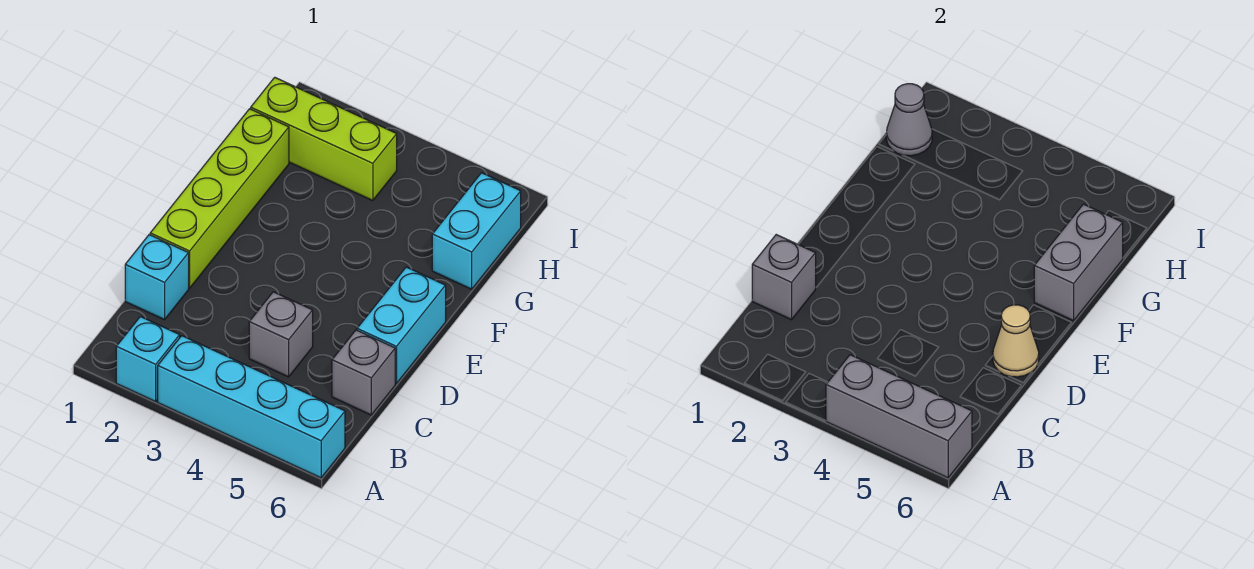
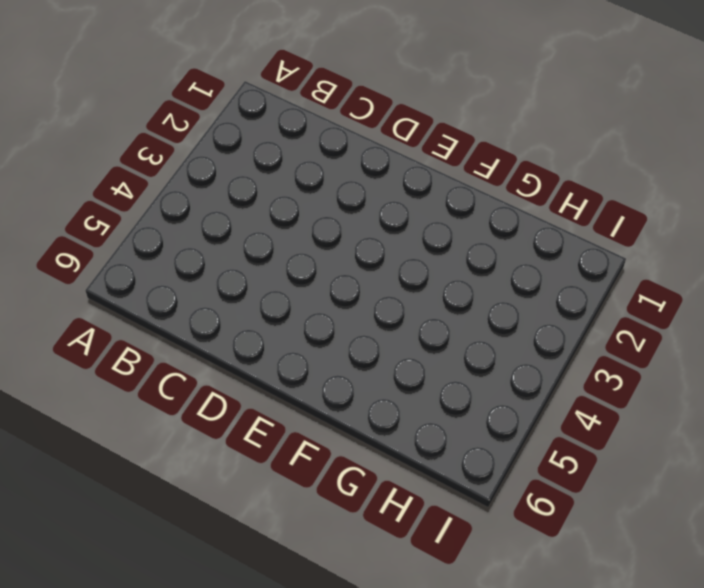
none -> cyan 1x1 brick [116,317,180,402]
none -> cyan 1x4 brick [158,336,345,478]
none -> cyan 1x1 brick [125,235,189,320]

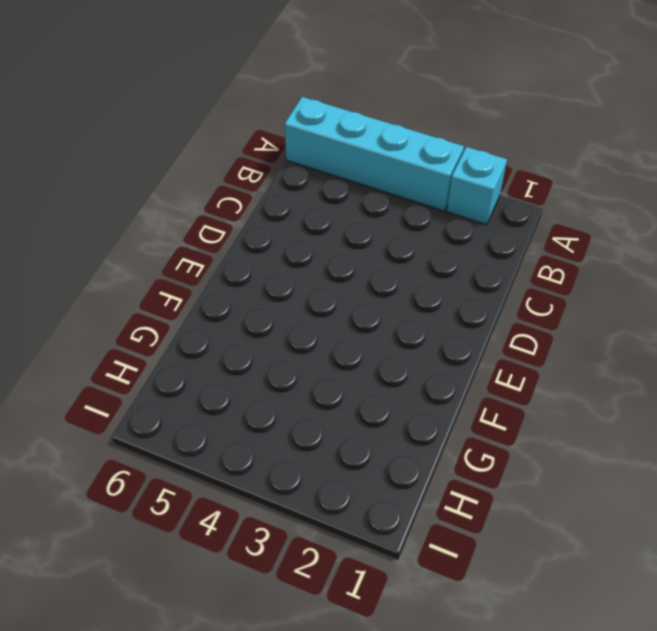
none -> cyan 1x1 brick [125,235,189,320]
none -> grey 1x1 brick [249,292,313,377]
none -> grey 1x1 brick [332,330,395,415]

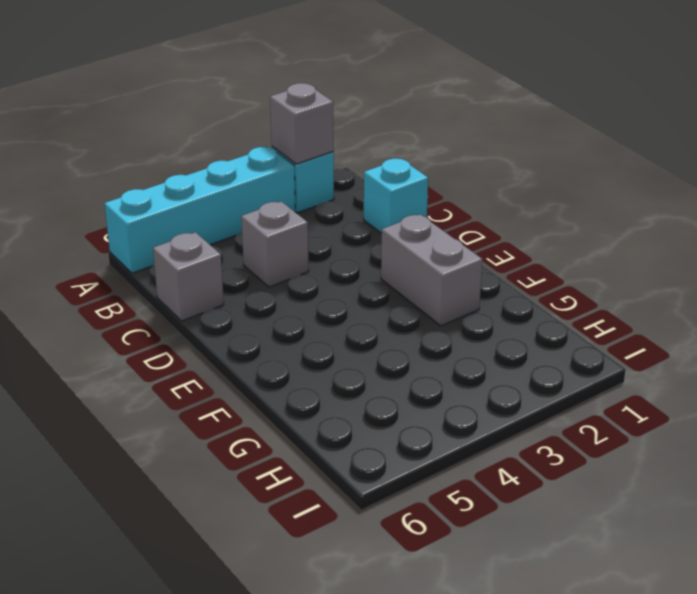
grey 1x1 brick [270,83,334,164] -> grey 1x1 brick moved to [752,235,816,320]
grey 1x2 brick [381,214,482,326] -> grey 1x2 brick moved to [1034,204,1123,321]
none -> lime 1x4 brick [150,109,289,288]
none -> cyan 1x2 brick [357,267,446,384]
none -> cyan 1x2 brick [432,173,521,289]

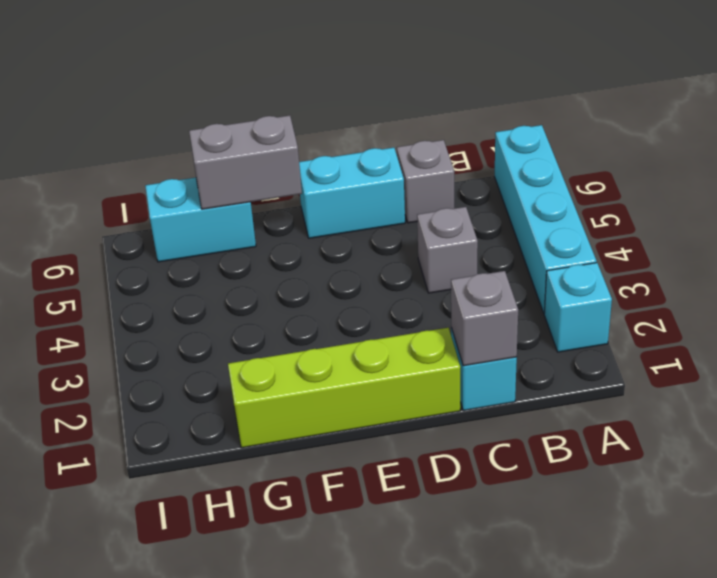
none -> lime 1x3 brick [251,77,397,201]
none -> grey 1x3 brick [826,355,972,478]
none -> tan 1x1 cone [993,305,1039,377]

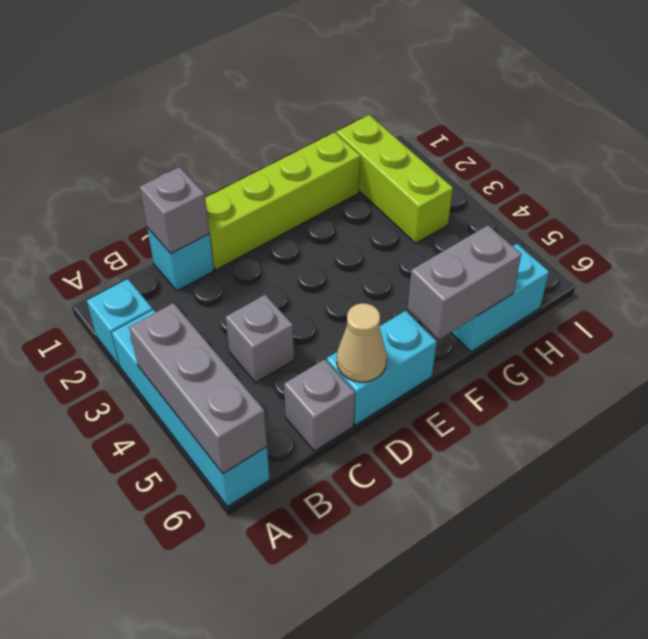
none -> grey 1x1 cone [886,84,932,156]

